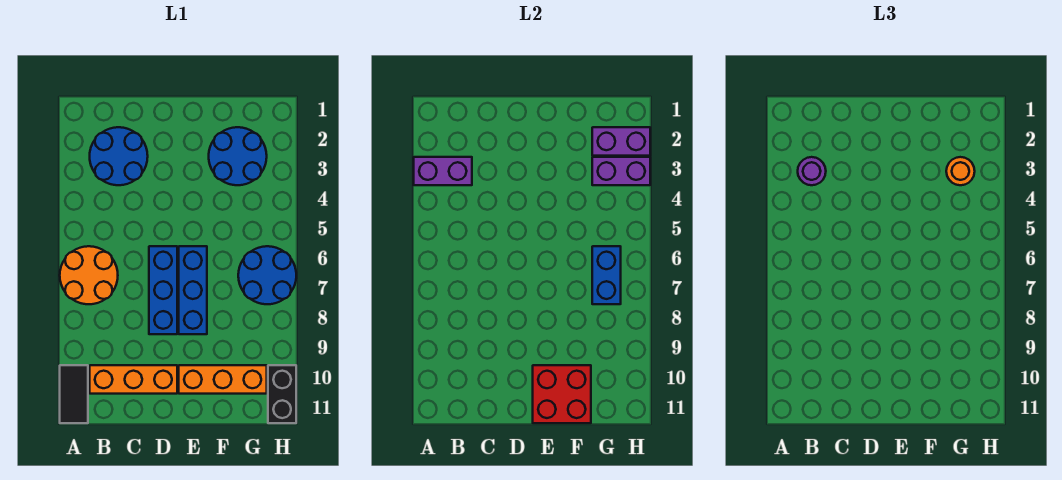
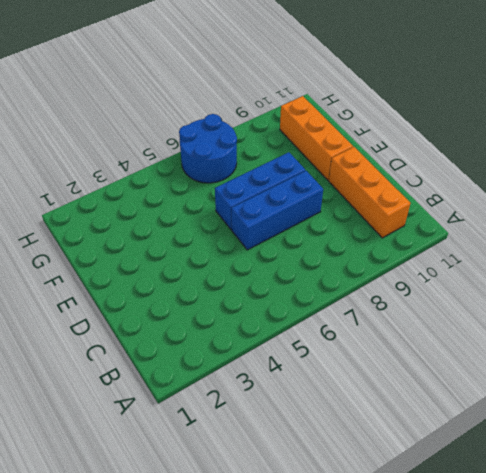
none -> orange 2x2 round brick [60,246,118,304]
none -> black 1x2 tile [60,365,88,423]
none -> blue 2x2 round brick [90,127,148,185]

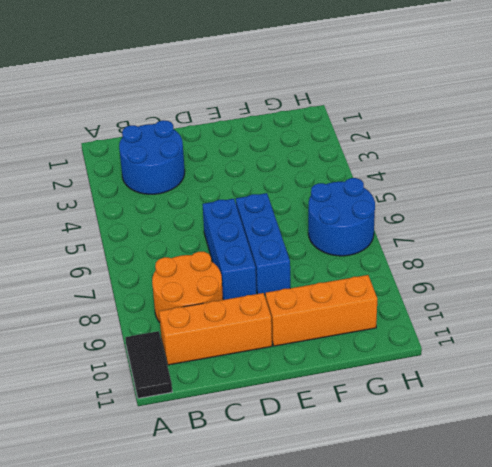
orange 2x2 round brick [152,252,223,322] -> orange 2x2 round brick moved to [60,246,118,304]
none -> blue 2x2 round brick [209,127,267,185]
none -> black 1x2 brick [268,365,296,423]
none -> purple 1x2 brick [414,157,472,185]

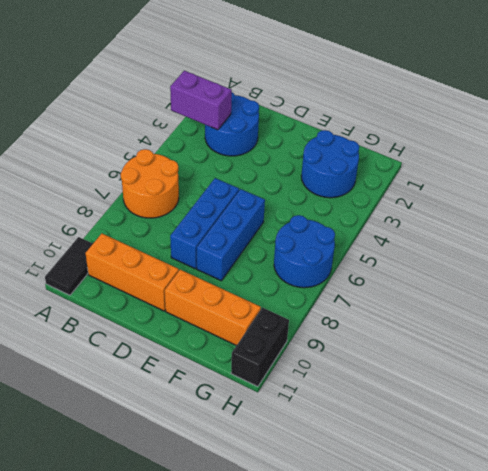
none -> red 2x2 brick [533,365,591,423]
none -> purple 1x2 brick [592,127,650,156]
none -> purple 1x2 brick [592,157,650,185]

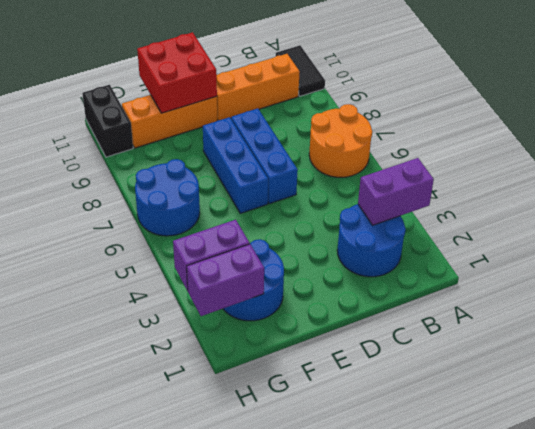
none -> blue 1x2 brick [592,246,621,304]
none -> purple 1x1 round brick [798,157,826,185]
none -> orange 1x1 round brick [946,157,975,185]

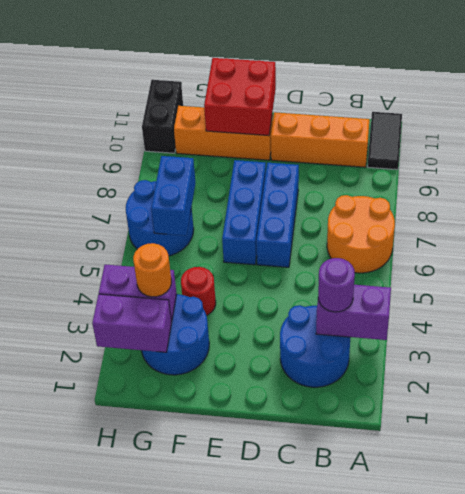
red 1x1 round brick [181,267,216,315] -> none

